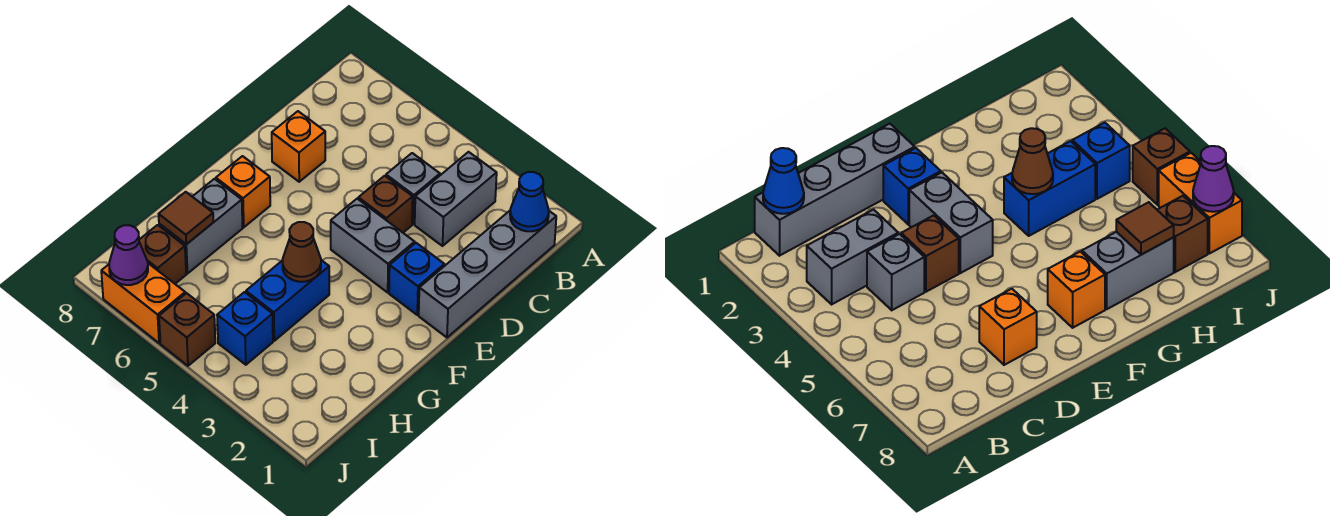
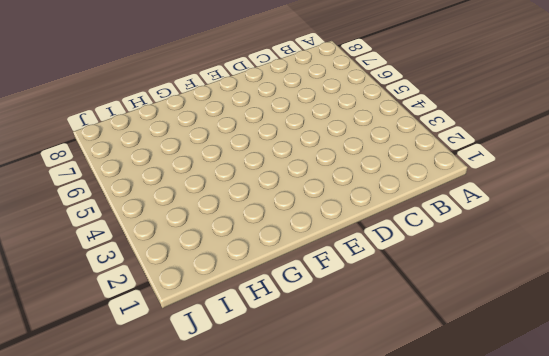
none -> grey 1x4 brick [419,211,556,337]
none -> grey 1x2 brick [415,152,497,246]
none -> grey 1x1 brick [386,153,440,224]

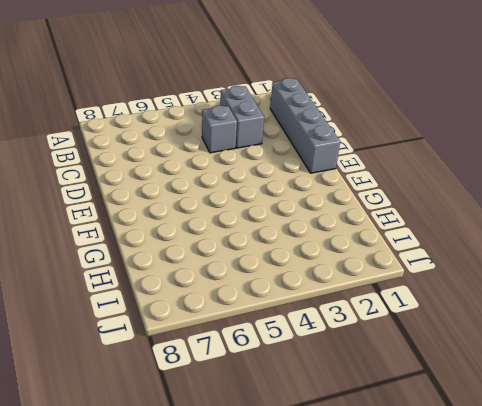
none -> brown 1x1 brick [358,176,413,233]
none -> orange 1x1 brick [272,111,325,182]
none -> blue 1x1 brick [389,243,444,315]

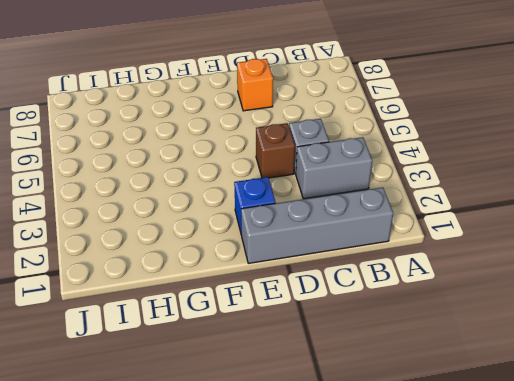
none -> grey 1x2 brick [331,199,415,292]
none -> orange 1x1 brick [216,156,270,227]
none -> blue 1x2 brick [246,260,329,341]

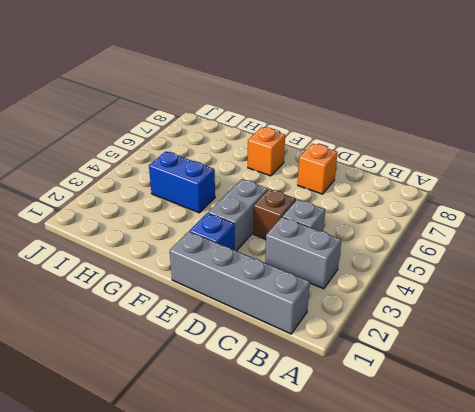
none -> grey 1x2 brick [159,179,243,273]
none -> blue 1x1 brick [217,292,273,365]
none -> brown 1x1 brick [139,225,186,284]

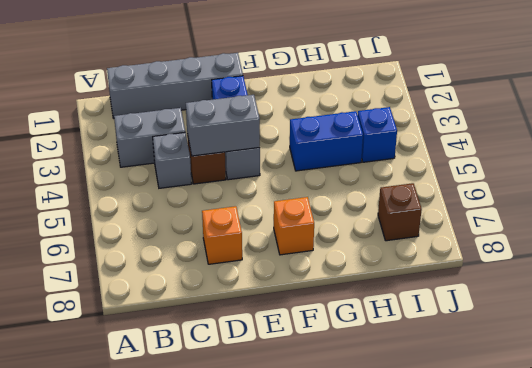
grey 1x2 brick [186,95,260,156] -> grey 1x2 brick moved to [159,179,243,273]
none -> brown 1x1 brick [159,293,215,366]
none -> orange 1x2 brick [101,263,185,343]
none -> blue 1x1 cone [510,172,549,231]

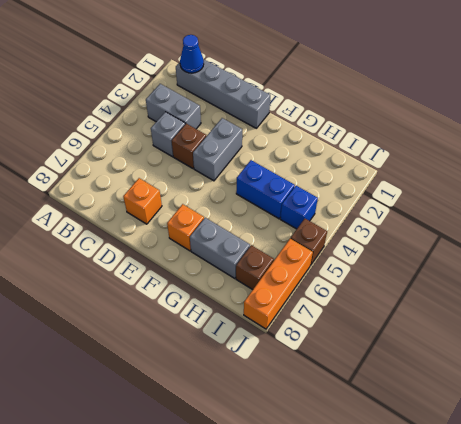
orange 1x3 brick [244,239,313,329] -> orange 1x2 brick [101,263,185,343]
none -> blue 1x1 brick [389,243,444,315]
none -> brown 1x1 cone [282,222,321,282]
none -> brown 1x1 tile [159,192,213,244]

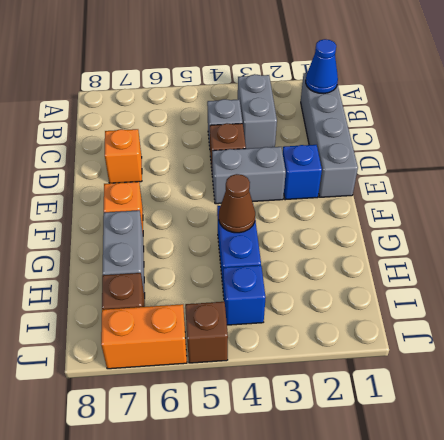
none -> brown 1x1 tile [159,192,213,244]
none -> purple 1x1 cone [109,225,148,285]

